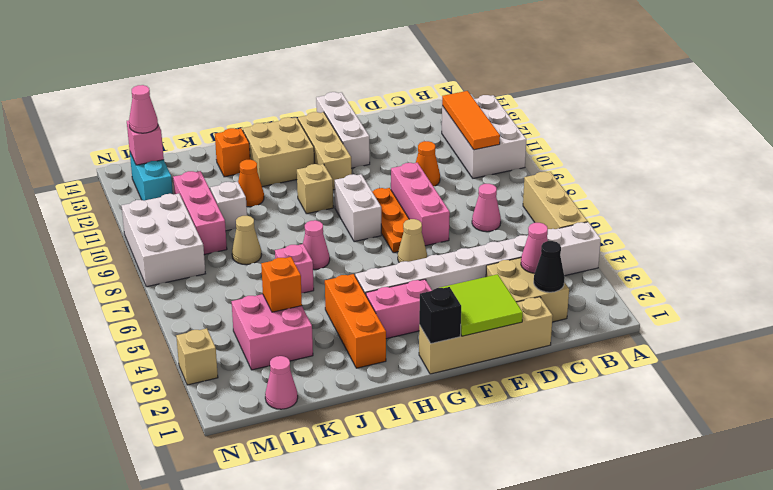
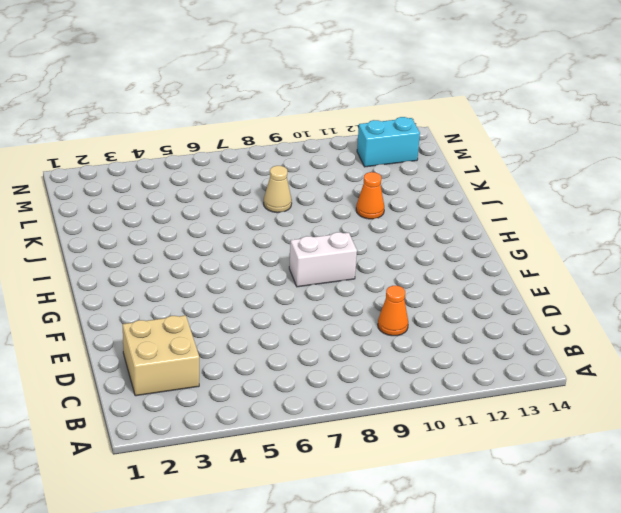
none -> white 1x8 brick [355,222,601,295]
none -> tan 1x3 brick [523,172,588,229]
none -> white 2x3 brick [442,95,526,178]
none -> pink 1x1 cone [472,184,501,232]

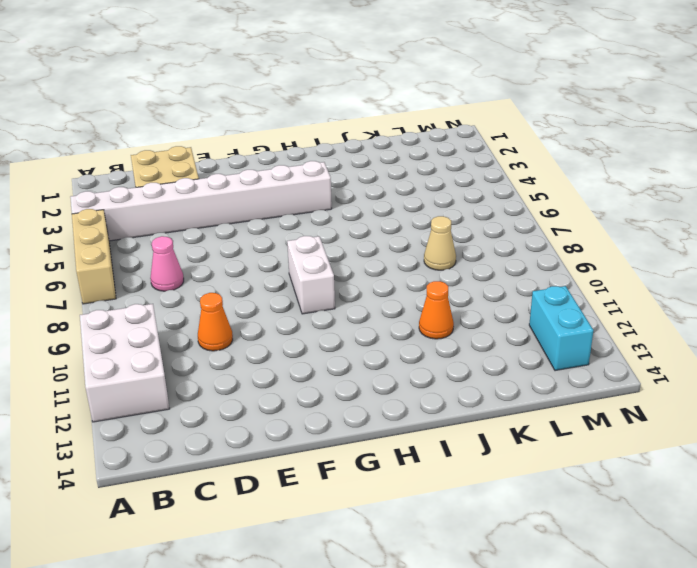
none -> tan 1x4 brick [419,297,553,374]
none -> pink 1x3 brick [391,163,450,246]
none -> tan 1x1 cone [398,219,427,263]
none -> orange 1x3 plate [372,188,409,253]

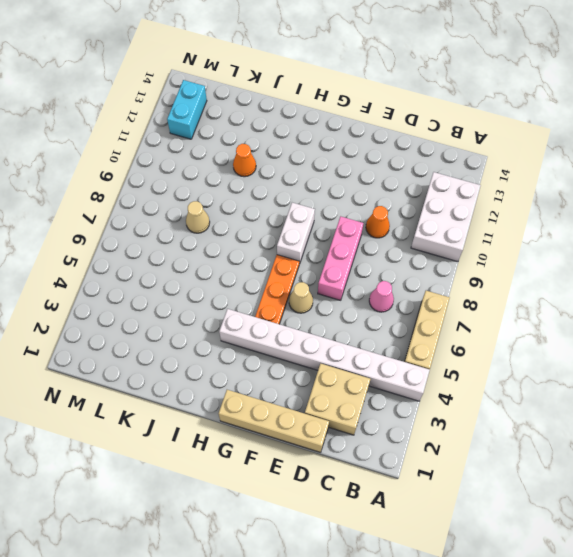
orange 1x3 plate [255,255,300,324] -> orange 1x3 plate moved to [372,188,409,253]
none -> white 1x3 brick [316,92,370,168]
none -> pink 1x2 brick [366,279,432,339]
none -> tan 1x3 brick [298,112,352,190]
none -> tan 1x1 brick [297,164,333,214]

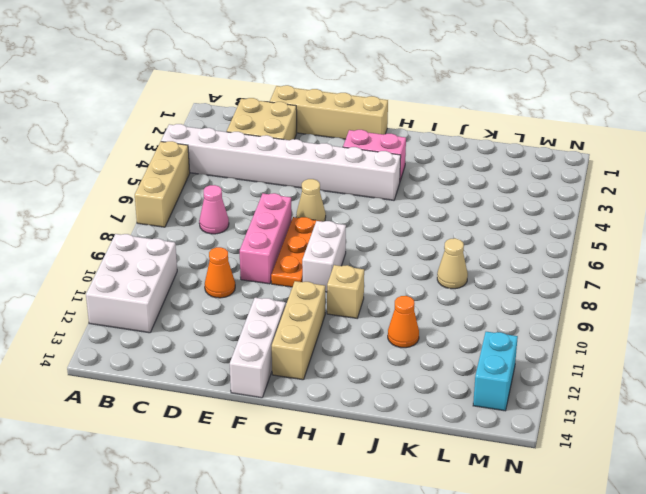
none -> tan 2x2 brick [243,117,314,187]
none -> orange 1x3 brick [325,274,386,368]
none -> pink 1x1 cone [303,220,330,270]
none -> pink 1x1 brick [275,244,314,293]

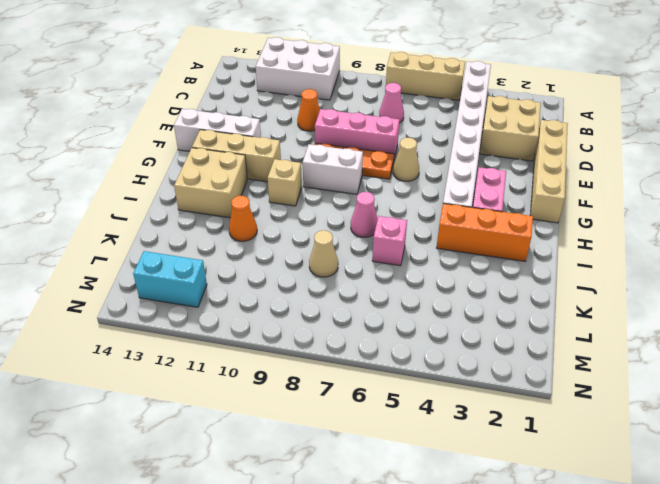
none -> orange 1x1 brick [215,128,250,177]
none -> pink 2x2 brick [232,294,313,370]
none -> white 1x1 brick [210,181,247,231]
none -> pink 1x1 cone [265,356,298,409]

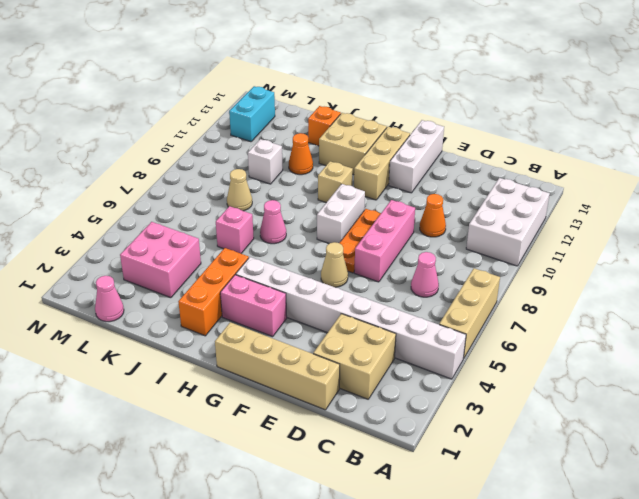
none -> pink 1x3 brick [173,171,227,254]
none -> white 2x3 brick [121,194,205,287]
none -> tan 1x1 brick [176,328,218,385]
none -> orange 1x3 tile [442,91,500,150]

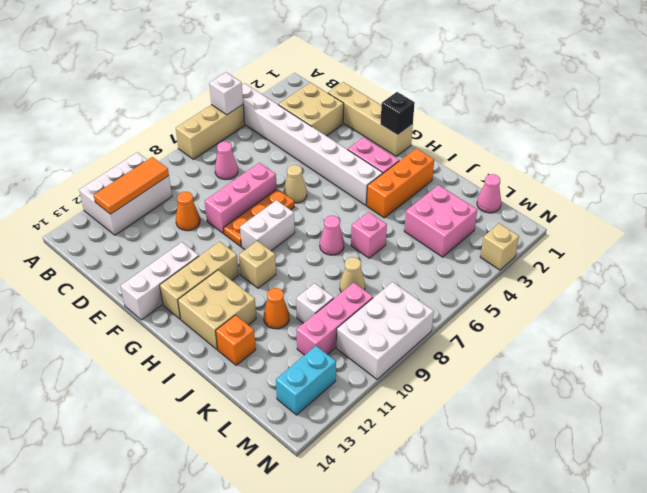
white 1x1 brick [209,72,243,115] -> none
none -> black 1x1 cone [534,241,565,292]
none -> pink 1x1 cone [521,223,548,273]
none -> lime 2x2 tile [439,274,523,336]
none -> orange 1x1 brick [261,257,302,312]

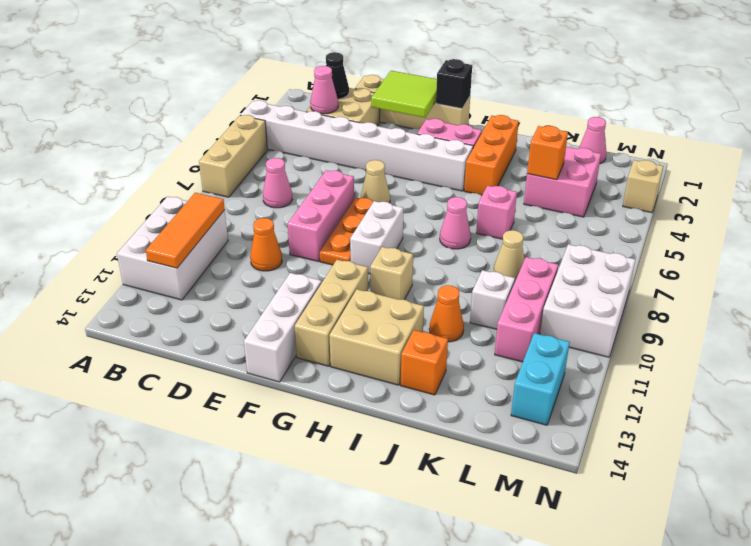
none -> pink 1x1 brick [127,120,164,165]
none -> pink 1x1 cone [129,85,158,133]

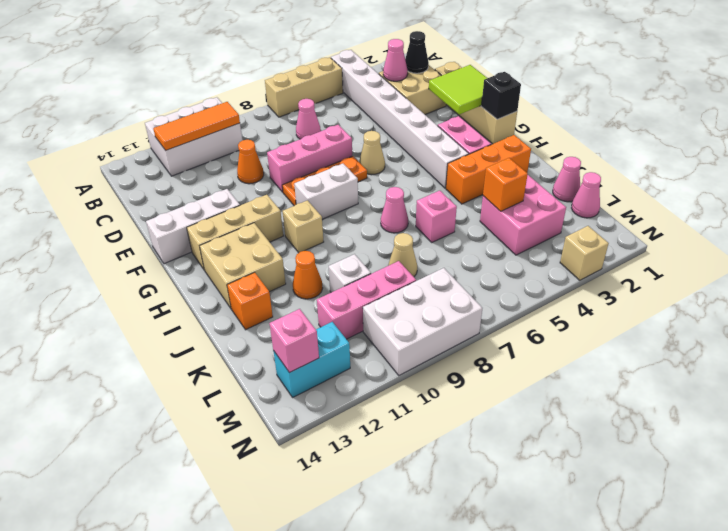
pink 1x1 cone [553,157,581,202] -> pink 1x1 cone moved to [129,85,158,133]

